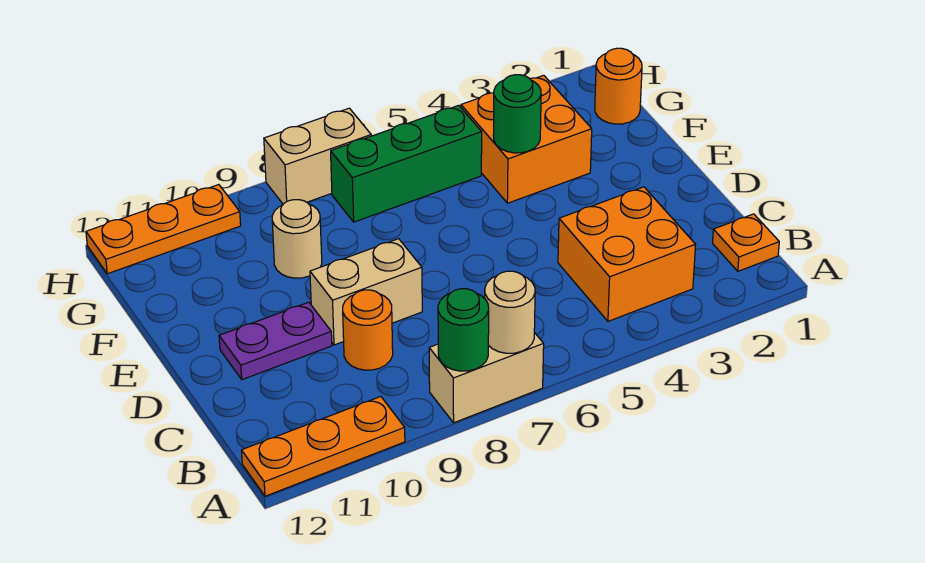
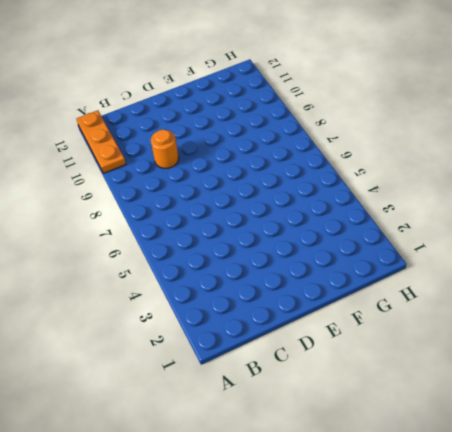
none -> tan 1x2 brick [429,332,544,423]
none -> orange 1x1 plate [713,214,779,271]
none -> orange 2x2 brick [558,187,696,321]

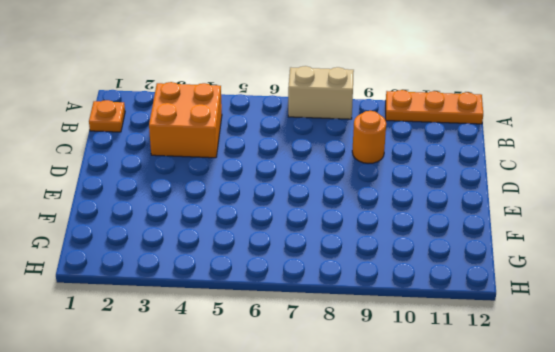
none -> tan 1x2 brick [310,239,422,345]
none -> purple 1x2 plate [219,302,332,380]
none -> orange 2x2 brick [461,75,592,203]

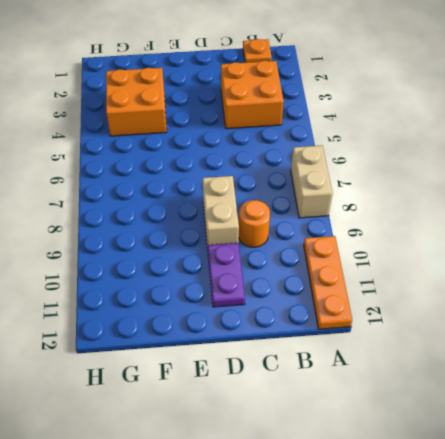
none -> tan 1x1 round brick [272,200,322,278]
none -> orange 1x1 round brick [595,48,642,124]
none -> green 1x3 brick [331,105,482,222]

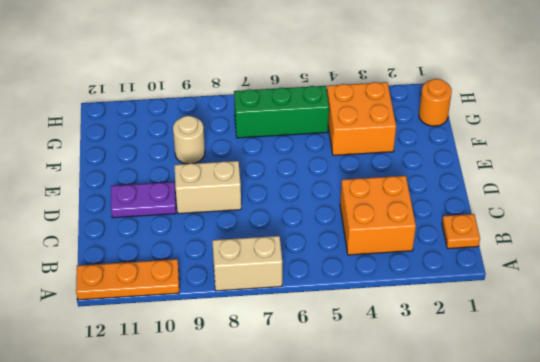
none -> orange 1x1 round brick [343,290,393,370]
none -> tan 1x2 brick [264,108,371,204]
none -> orange 1x3 plate [86,185,241,274]

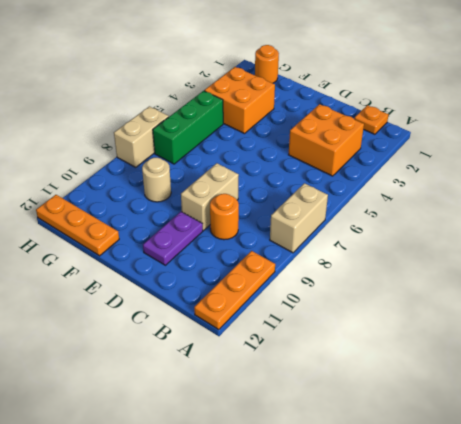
orange 1x3 plate [36,195,119,256] -> orange 1x3 plate turned to [86,185,241,274]
none -> tan 1x1 round brick [485,271,535,353]
none -> green 1x1 round brick [438,289,489,371]
none -> green 1x1 round brick [493,75,541,153]

